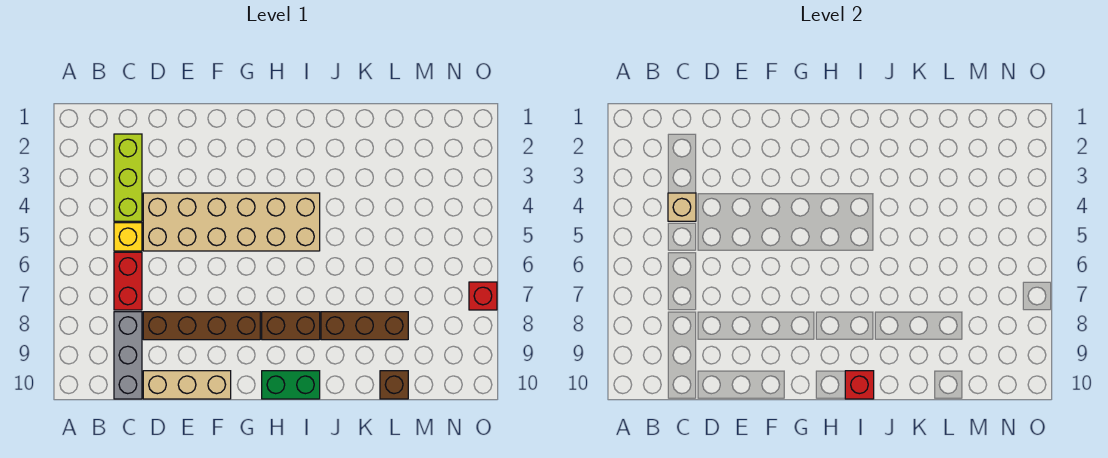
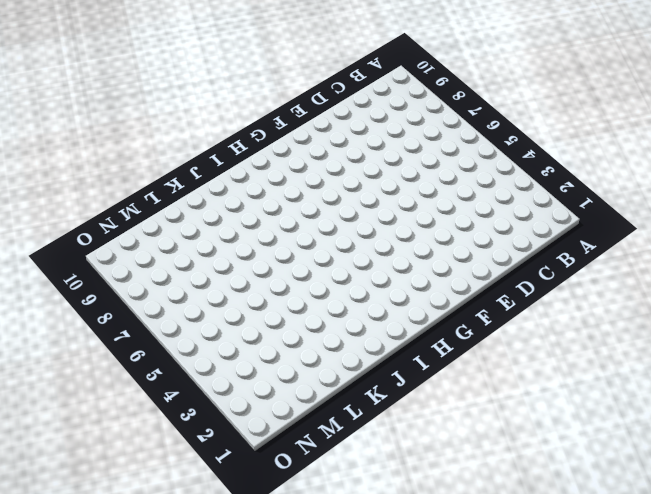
none -> lime 1x3 brick [114,134,142,221]
none -> yellow 1x1 brick [114,223,142,251]
none -> red 1x2 brick [114,252,142,310]

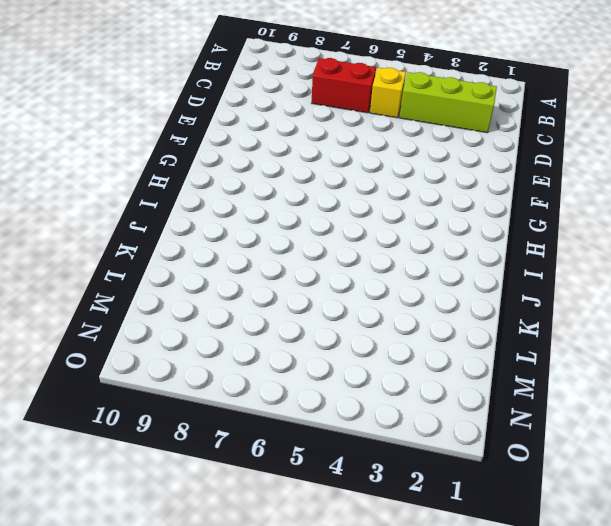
none -> grey 1x3 brick [114,312,142,399]
none -> tan 2x6 brick [143,193,320,251]
none -> brown 1x4 brick [143,312,260,340]

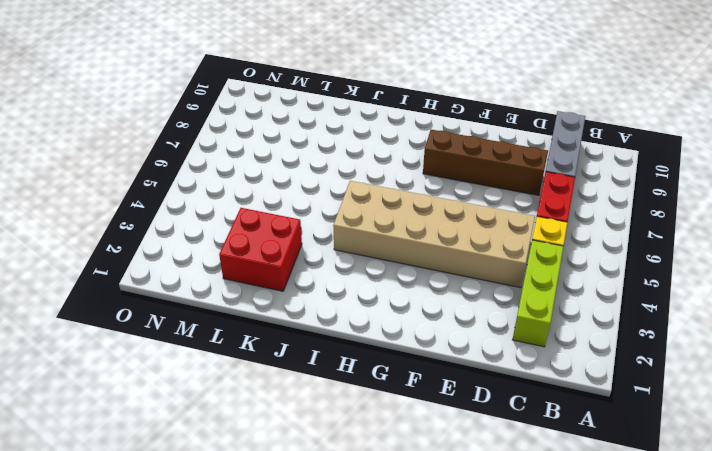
red 2x2 brick [219,208,302,291] -> none
none -> tan 1x3 brick [143,371,231,399]
none -> brown 1x2 brick [262,312,320,340]
none -> green 1x2 brick [262,371,320,399]

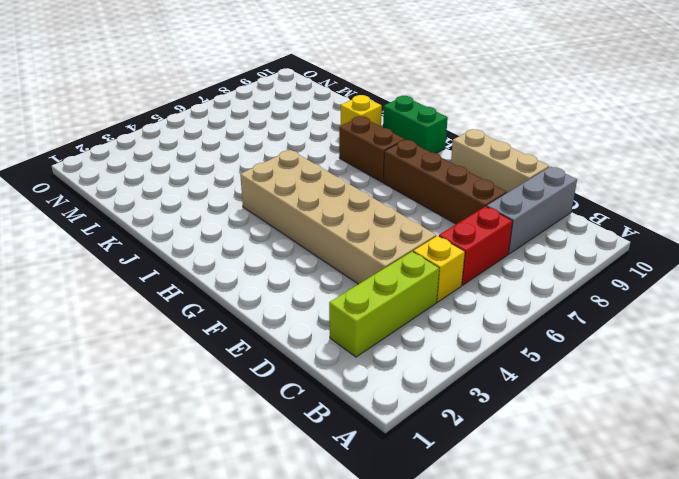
yellow 1x1 brick [341,95,382,126] -> none
none -> brown 1x3 brick [321,312,408,340]
none -> brown 1x1 brick [380,371,408,399]
none -> red 1x1 brick [469,282,497,310]

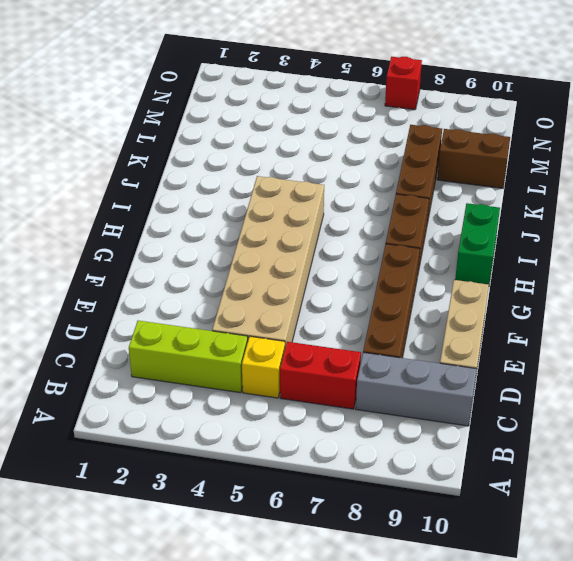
brown 1x2 brick [437,129,510,188] -> brown 1x1 brick [380,371,408,399]
none -> tan 1x1 brick [668,193,696,221]
none -> red 1x1 brick [845,371,874,399]

